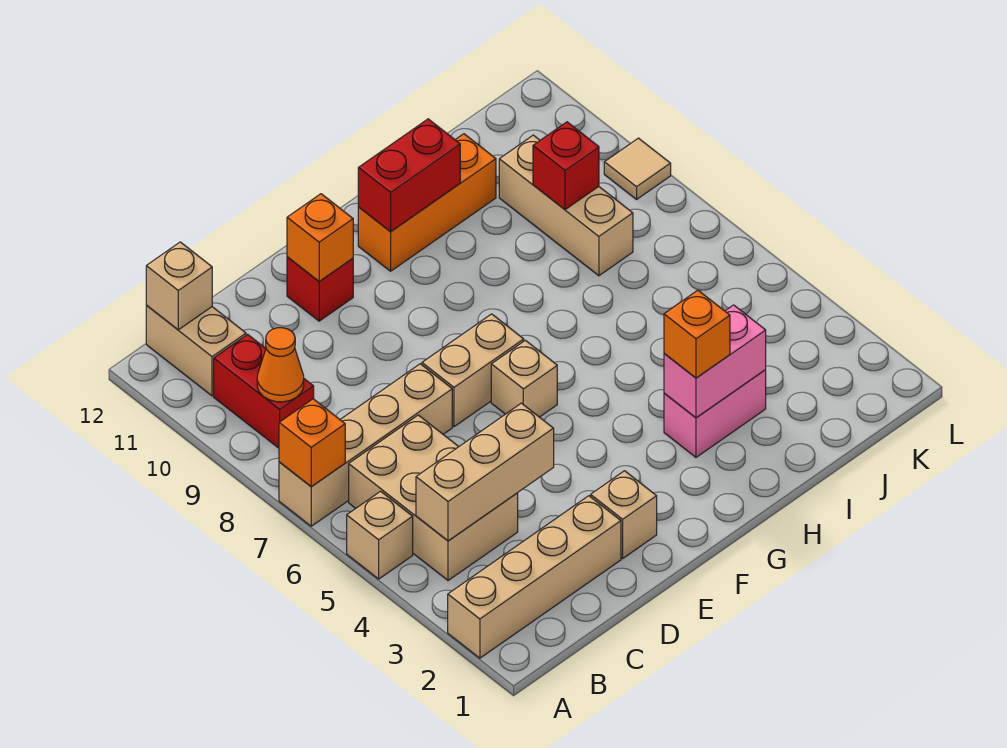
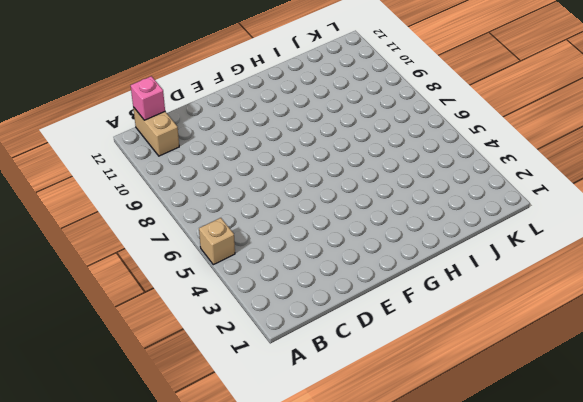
pink 1x1 brick [131,76,165,120] -> tan 1x1 brick [146,242,212,330]
none -> tan 1x4 brick [448,496,621,658]
none -> tan 1x4 brick [279,364,452,526]
none -> tan 2x3 brick [349,415,518,581]

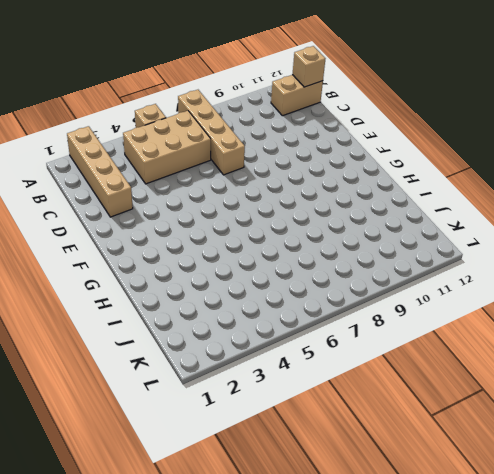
none -> red 1x2 brick [214,334,314,448]
none -> tan 1x1 brick [591,471,657,558]
none -> tan 1x2 brick [422,314,524,427]

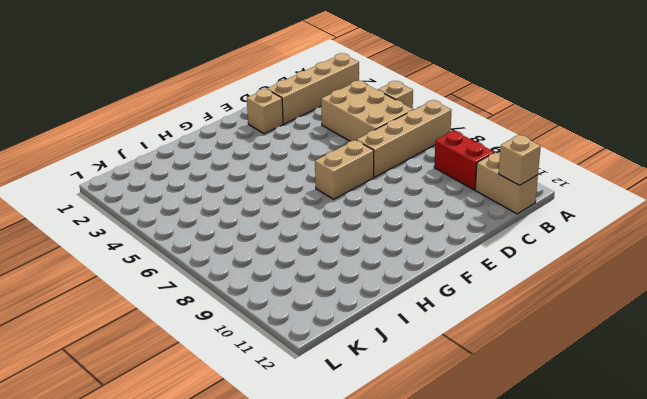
none -> red 1x1 brick [287,257,353,321]
none -> tan 1x1 brick [491,340,557,417]
none -> orange 1x3 brick [358,134,496,271]

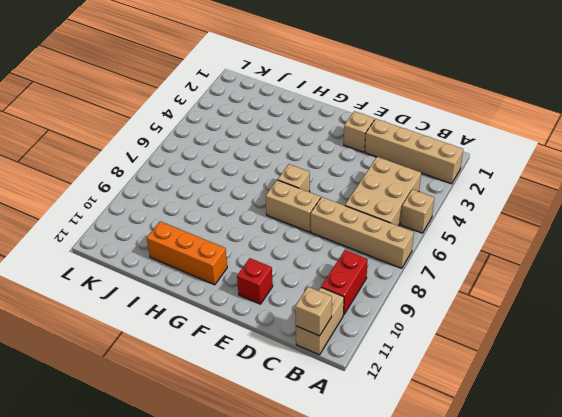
none -> pink 1x2 brick [664,370,766,457]
none -> tan 1x3 brick [499,135,633,276]
none -> tan 1x1 tile [604,138,671,199]

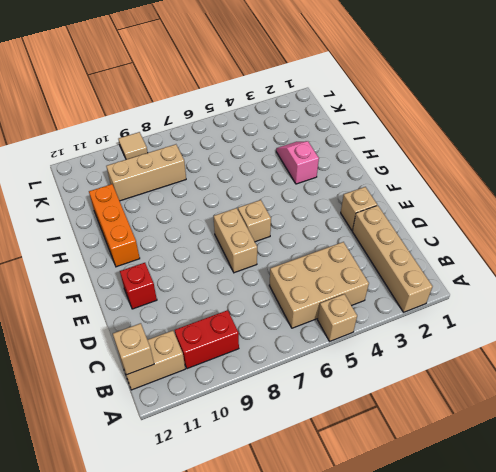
pink 1x2 slope [276,141,319,184] -> pink 1x2 brick [664,370,766,457]
none -> tan 1x4 brick [279,364,452,526]
none -> orange 1x1 brick [279,399,345,486]
none -> tan 1x3 brick [416,403,554,541]

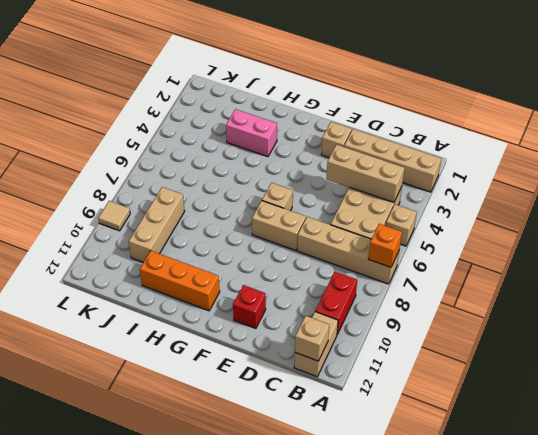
none -> orange 1x1 cone [257,328,304,402]
none -> orange 1x1 brick [287,194,353,281]
none -> red 1x2 brick [358,119,460,232]

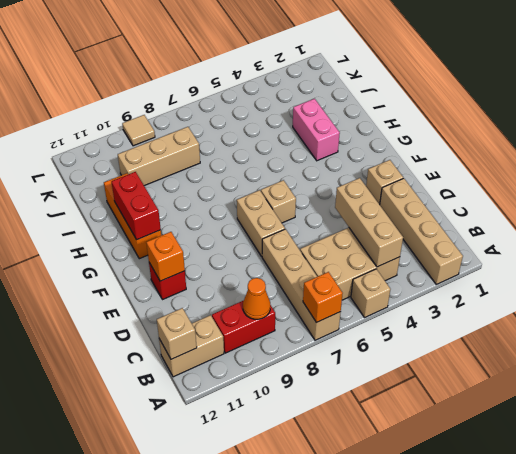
none -> pink 1x2 brick [664,305,766,418]
none -> red 1x1 brick [533,122,599,210]
none -> orange 1x1 brick [664,290,730,378]

